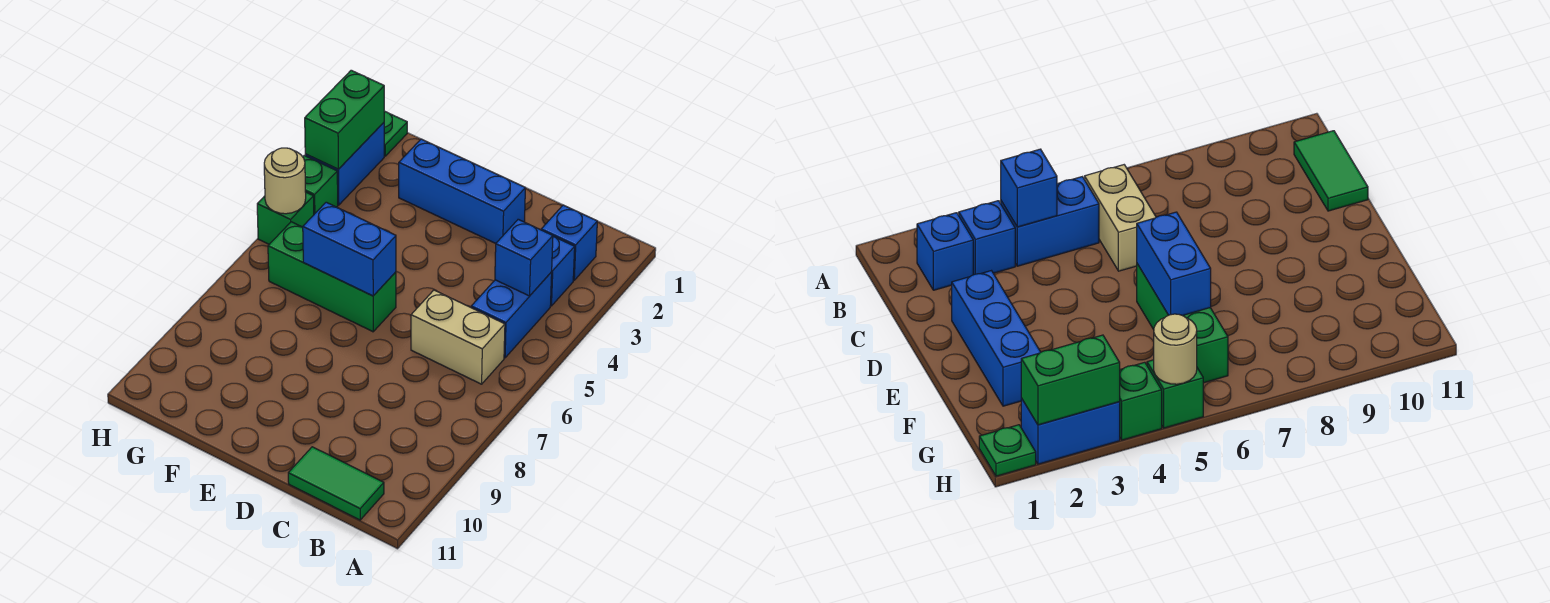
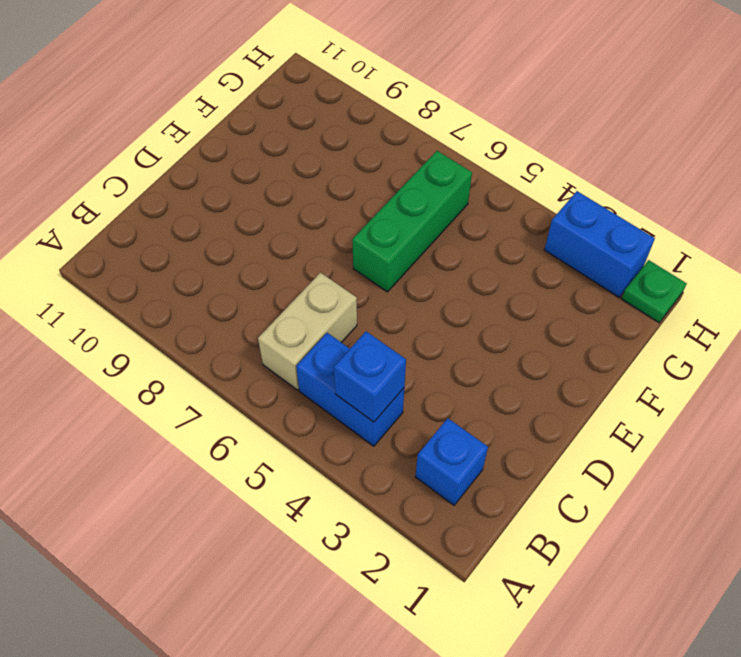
none -> blue 1x1 brick [551,236,575,306]
none -> green 1x2 tile [288,447,384,520]
none -> blue 1x3 brick [399,139,525,243]

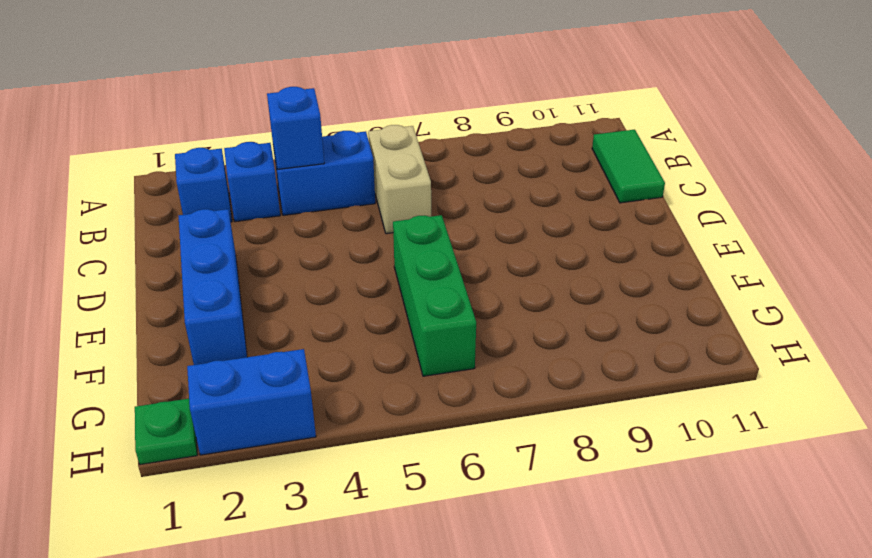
none -> green 1x1 brick [303,155,338,214]
none -> green 1x1 brick [257,192,314,244]
none -> blue 1x2 brick [303,202,396,296]

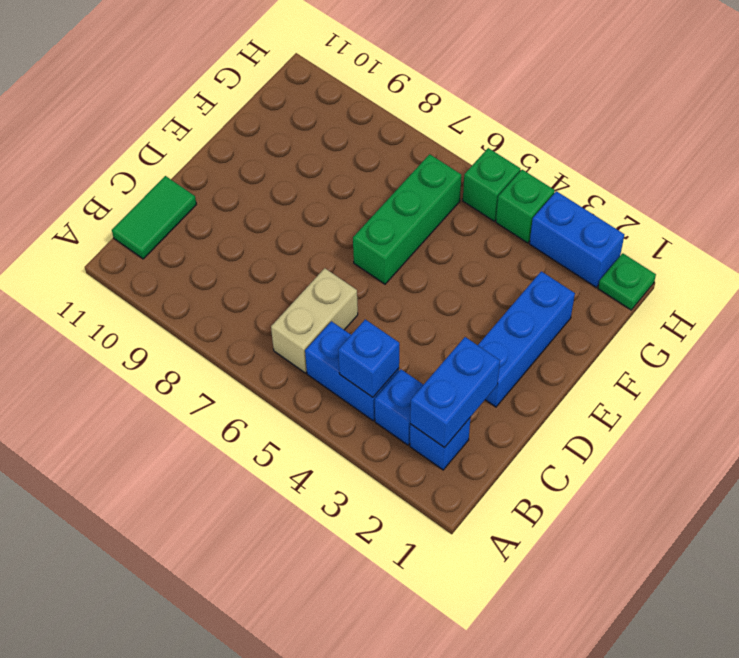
blue 1x2 brick [410,337,500,448] -> blue 1x2 brick moved to [303,202,396,296]
none -> green 1x2 brick [305,70,384,169]
none -> tan 1x1 round brick [264,148,306,214]

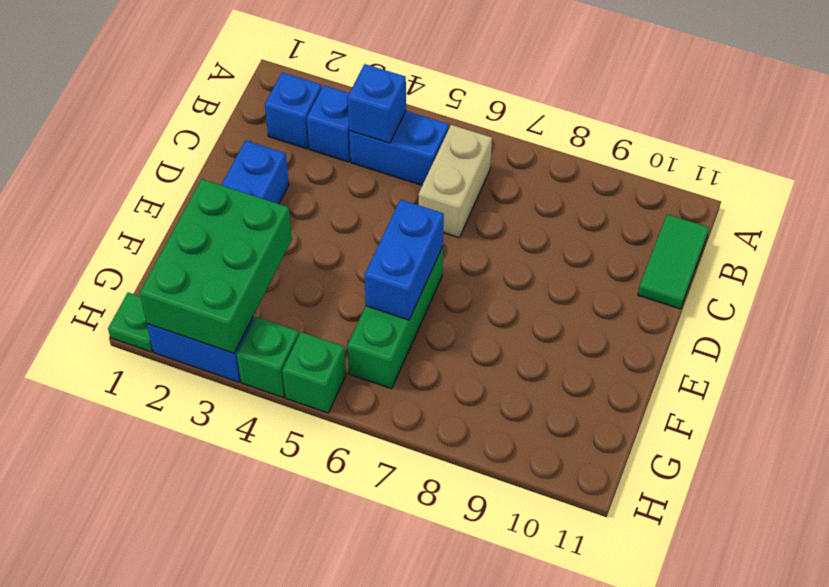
green 2x3 brick [140,179,292,353] -> green 1x2 brick [305,70,384,169]
none -> tan 1x1 round brick [264,148,306,214]

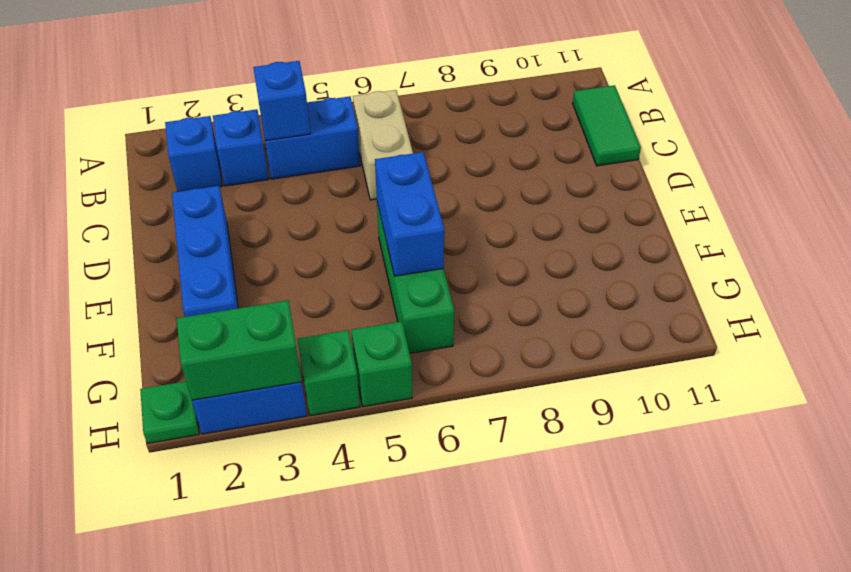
none -> tan 1x1 round brick [264,148,306,214]

